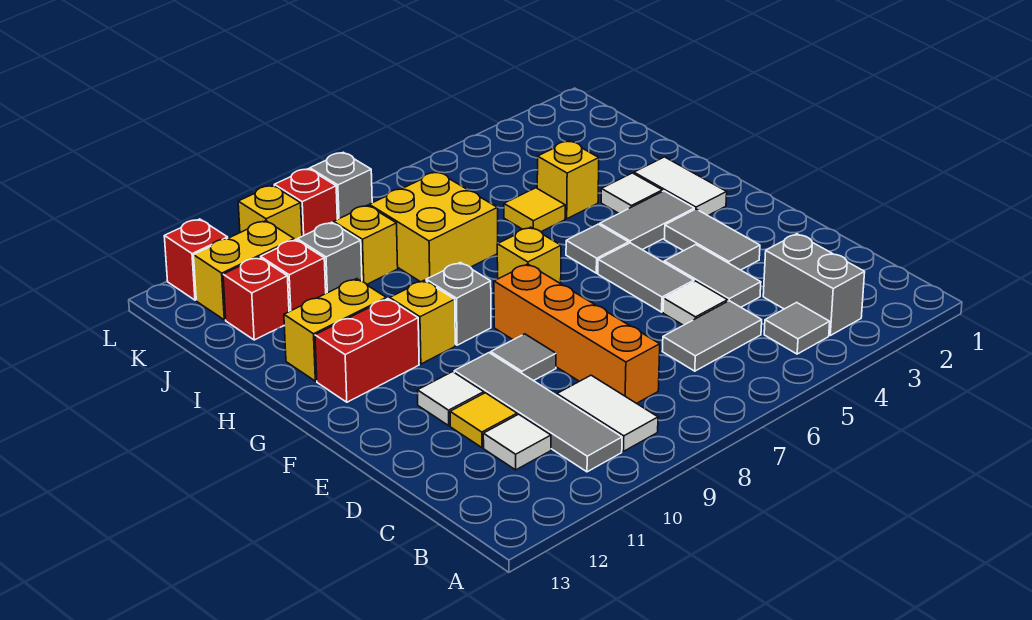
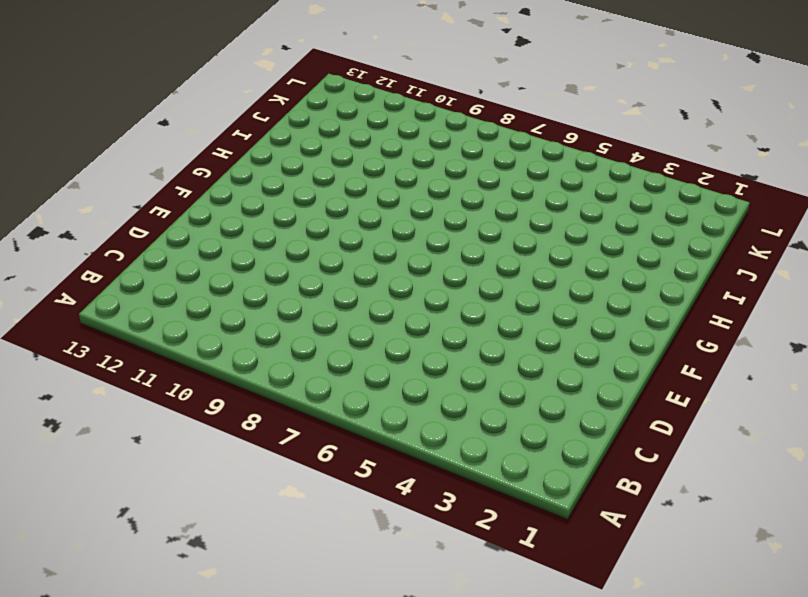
none -> grey 1x2 brick [763,234,865,335]
none -> grey 1x1 tile [764,302,830,354]
none -> white 1x2 tile [557,375,658,451]
none -> grey 1x4 tile [454,353,622,472]

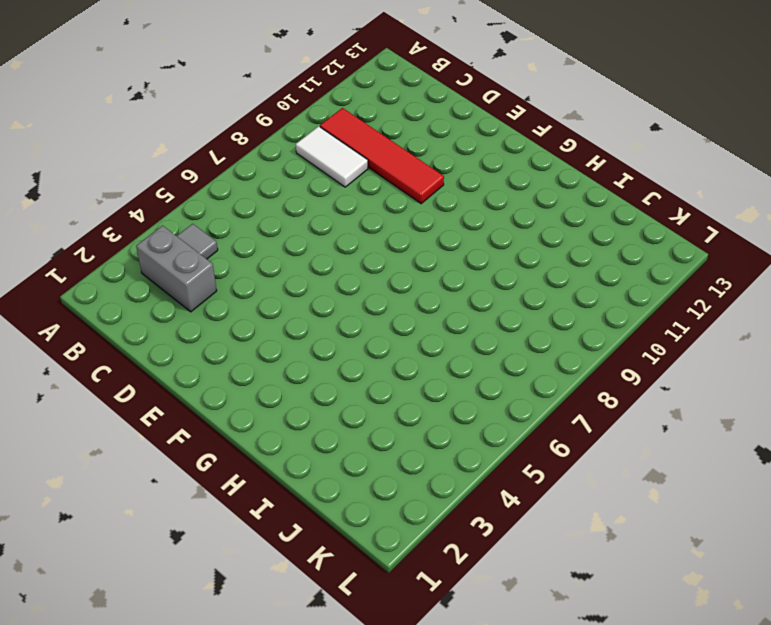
red 1x4 tile [320,108,444,204] -> grey 1x4 tile [454,353,622,472]
none -> grey 1x2 tile [662,301,762,371]
none -> orange 1x4 brick [494,264,660,403]
none -> white 1x1 tile [483,414,551,470]
none -> grey 1x2 tile [664,245,761,307]

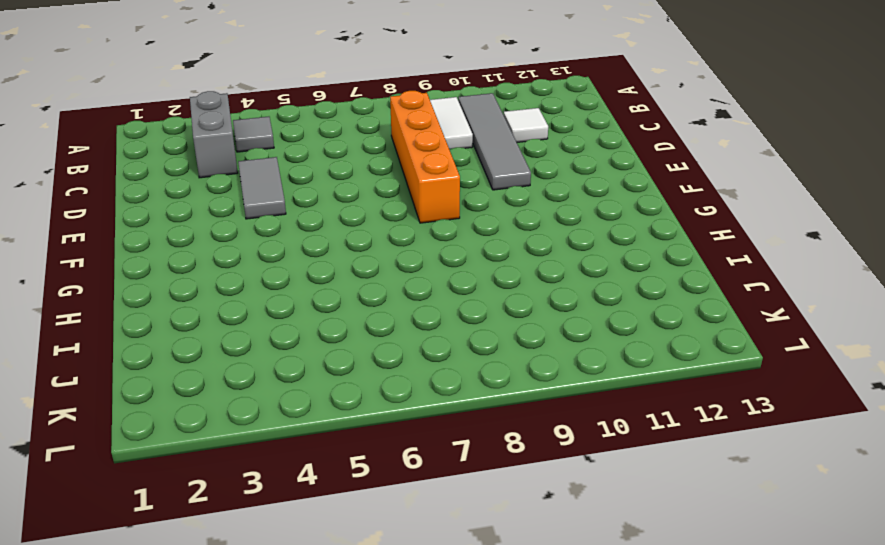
none -> grey 1x2 tile [662,301,762,371]
none -> white 1x1 tile [663,281,728,325]
none -> yellow 1x1 tile [450,393,517,448]
none -> grey 1x2 tile [664,209,760,270]

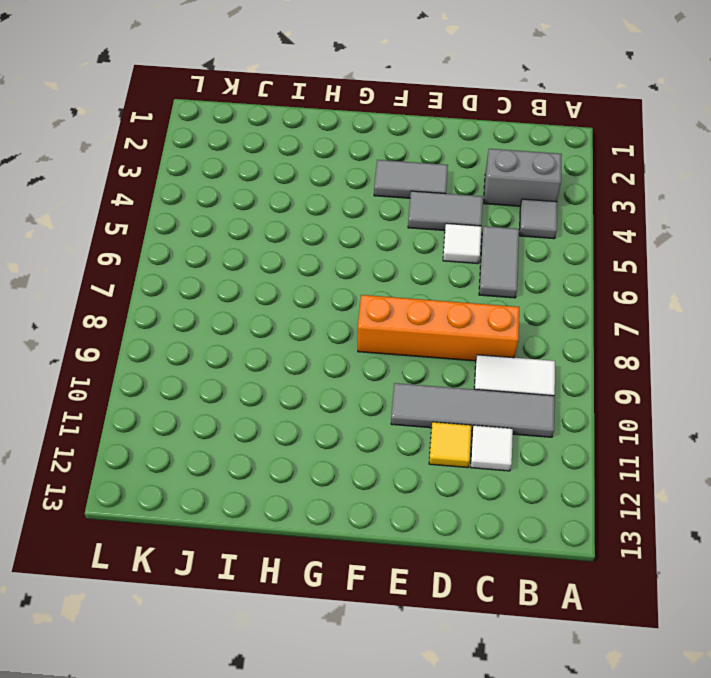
none -> grey 1x2 tile [598,243,694,312]
none -> grey 1x1 tile [491,334,556,381]
none -> white 1x1 tile [417,372,484,426]
none -> white 1x2 tile [634,157,727,215]

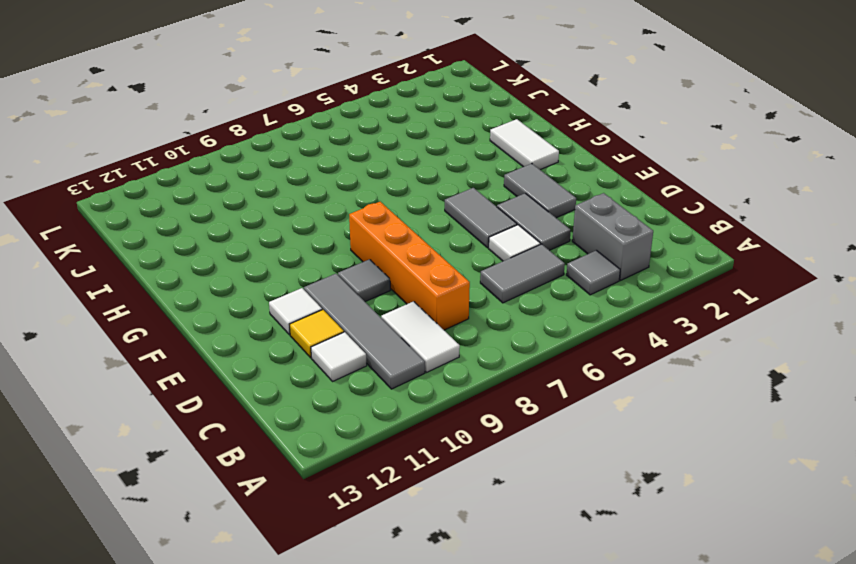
none -> grey 1x2 tile [600,191,694,250]
none -> grey 1x1 tile [566,224,629,273]
none -> yellow 1x1 brick [497,227,561,284]
none -> grey 1x1 brick [426,262,491,345]

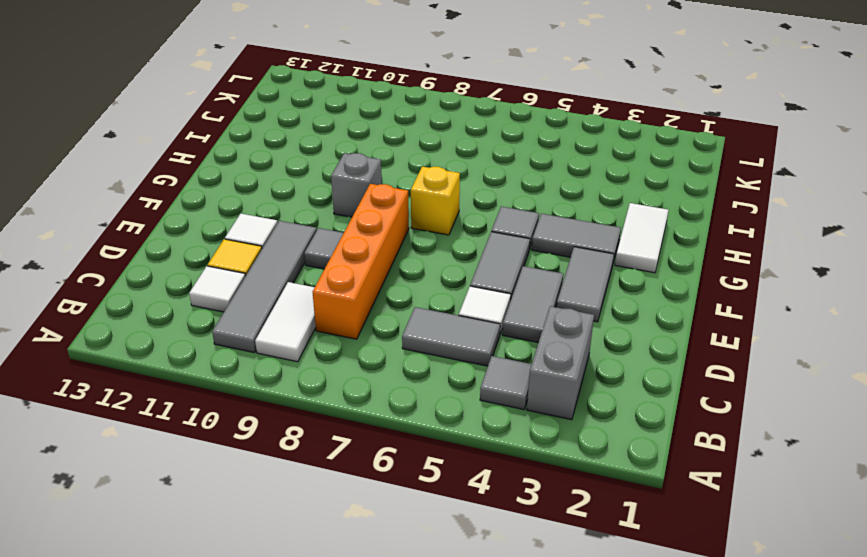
none -> yellow 1x1 brick [390,280,455,364]
none -> red 1x2 brick [315,299,419,402]
none -> white 1x1 tile [601,173,662,213]
none -> yellow 1x2 brick [284,279,386,381]

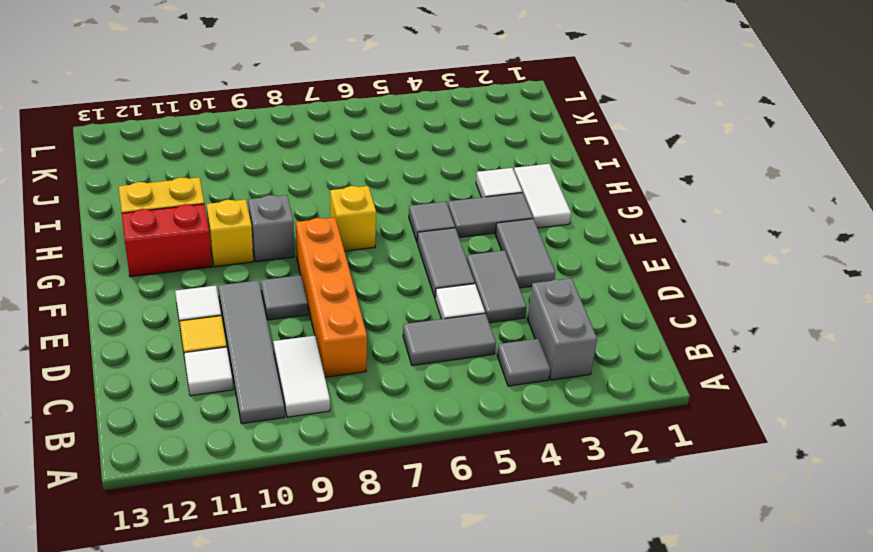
none -> yellow 1x1 brick [537,141,599,219]
none -> yellow 1x1 tile [504,188,565,232]
none -> yellow 2x2 brick [369,172,498,282]
none -> yellow 1x1 brick [334,205,398,284]

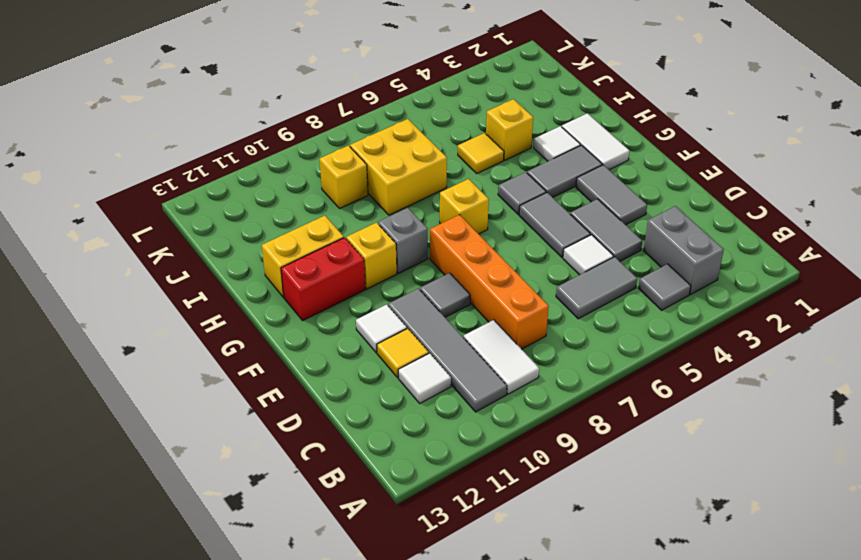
none -> grey 1x1 brick [297,222,362,293]
none -> red 1x1 brick [261,240,326,312]
none -> red 1x1 brick [223,257,289,340]
none -> yellow 1x2 brick [194,221,294,320]

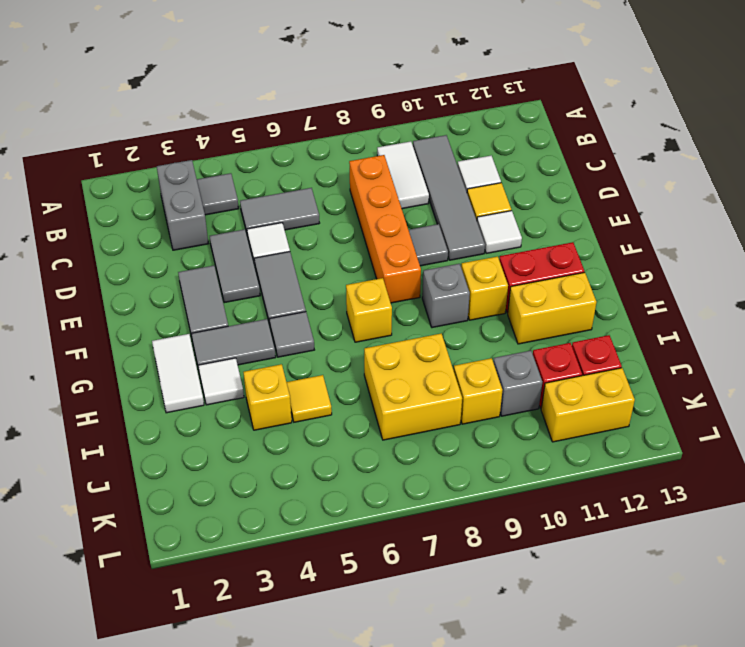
none -> grey 1x1 brick [310,152,372,219]
none -> red 1x1 brick [274,169,337,236]
none -> yellow 1x1 brick [238,185,302,240]
none -> red 1x1 brick [164,219,228,300]

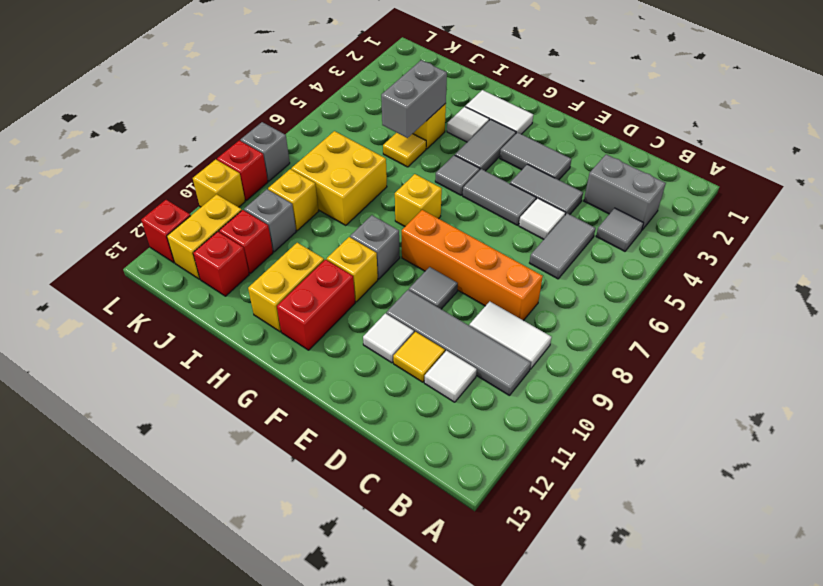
grey 1x2 brick [381,60,447,138] -> none

